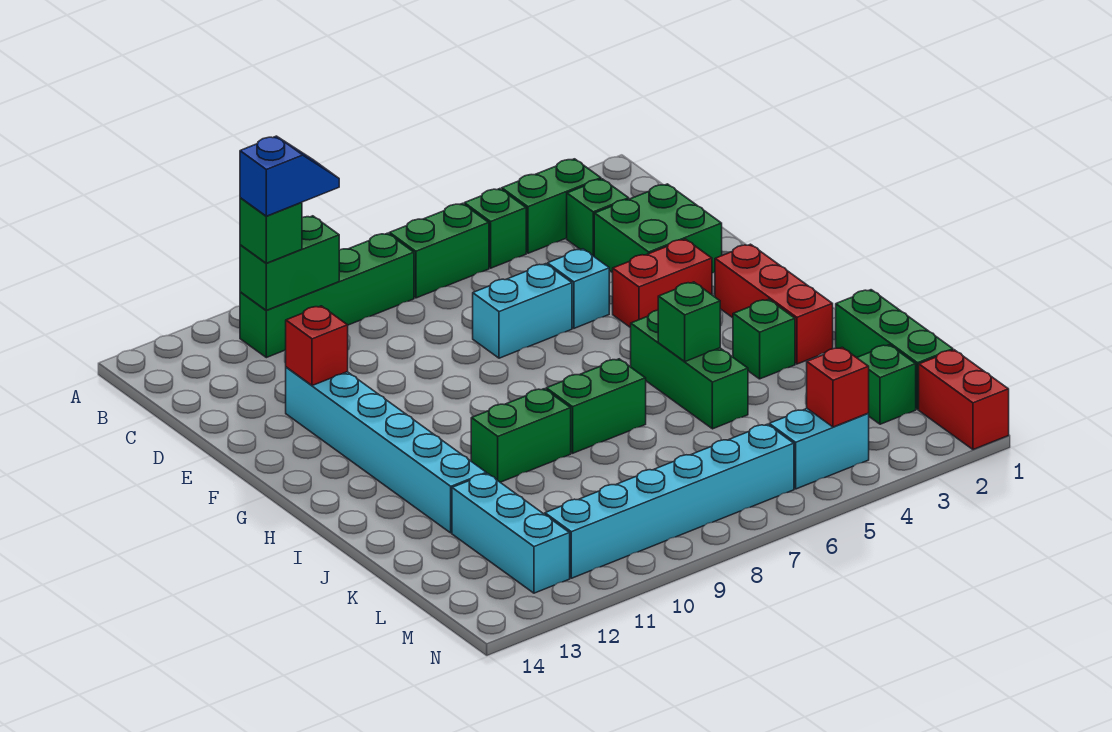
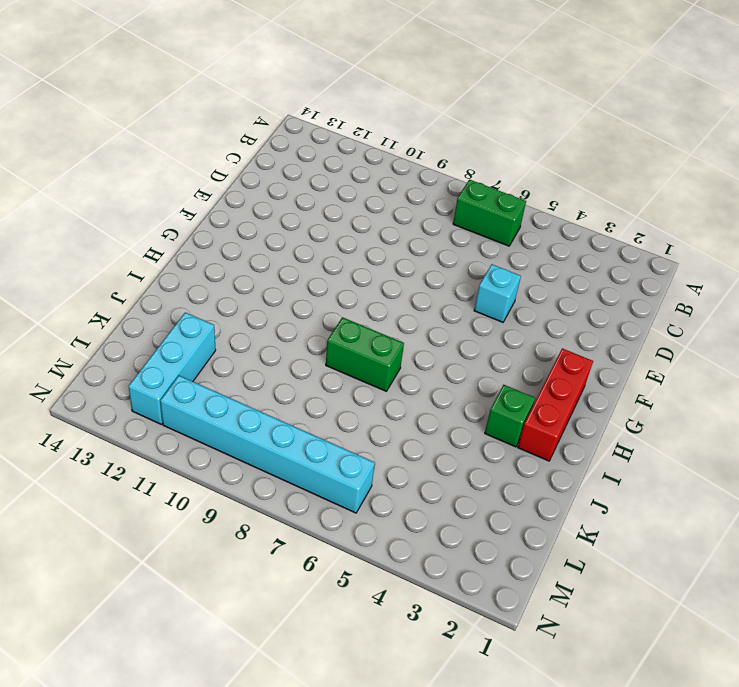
none -> green 1x2 brick [502,159,601,253]
none -> green 1x1 brick [464,189,526,268]
none -> green 1x4 brick [240,233,414,358]

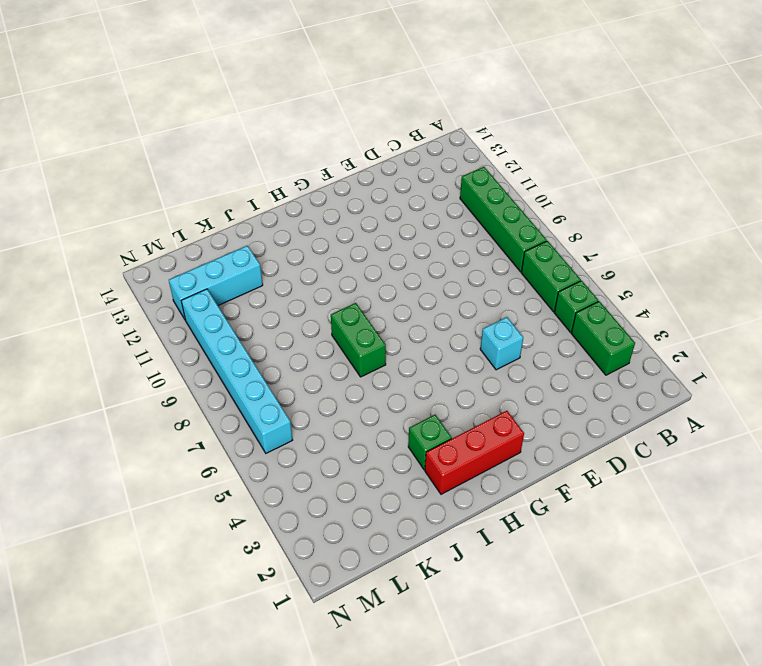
none -> green 1x1 brick [567,179,629,256]
none -> green 2x2 brick [594,184,722,273]
none -> cyan 1x2 brick [473,264,572,358]

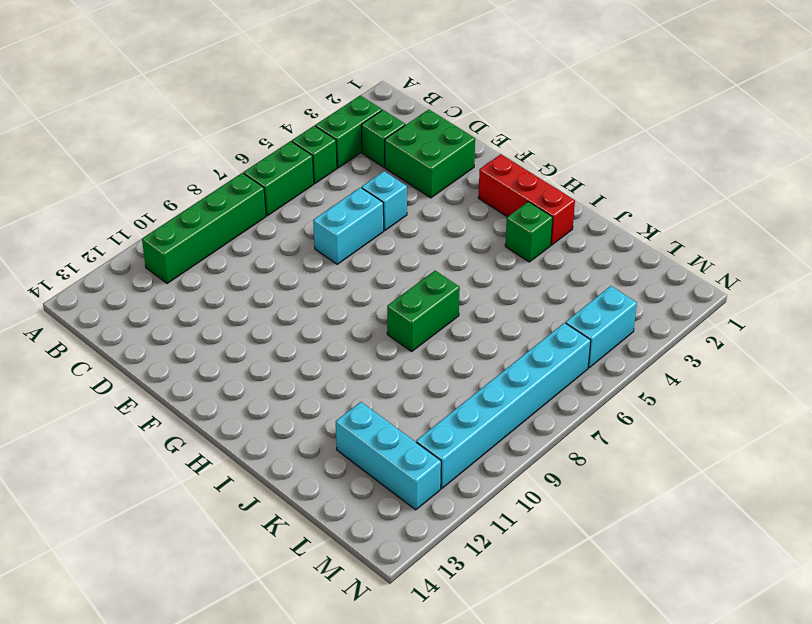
none -> cyan 1x6 brick [286,367,486,533]
none -> red 1x2 brick [613,239,712,328]
none -> green 1x3 brick [631,310,748,429]

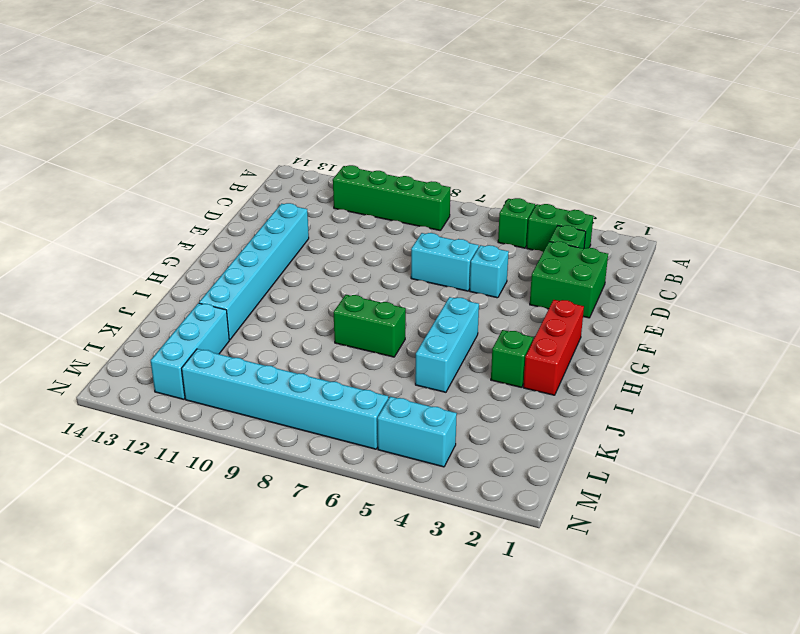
cyan 1x3 brick [415,297,479,392] -> green 1x3 brick [631,310,748,429]
none -> green 1x2 brick [389,203,489,298]
none -> red 1x2 brick [613,239,712,328]
none -> green 1x2 brick [471,389,571,482]

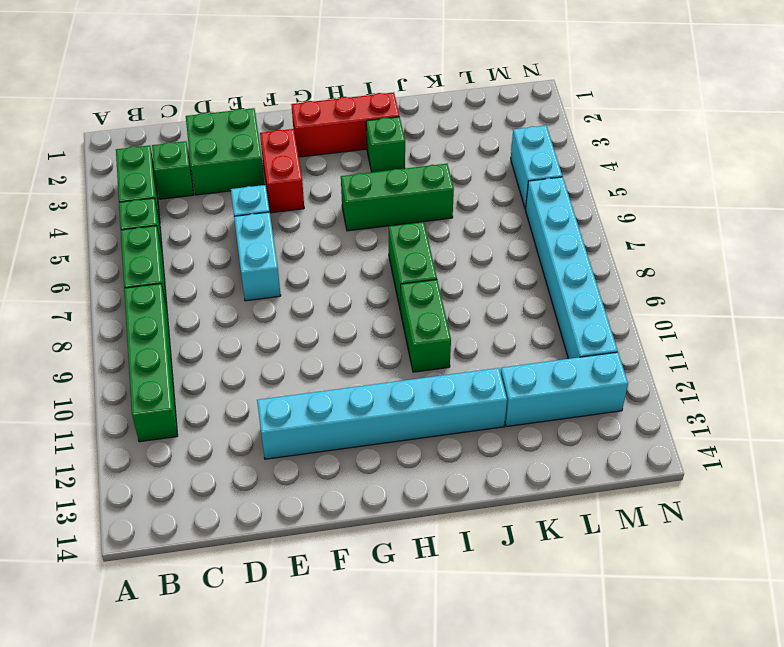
none -> green 1x3 brick [836,290,953,409]
none -> green 1x1 brick [857,345,916,424]
none -> red 1x2 brick [919,350,1009,450]

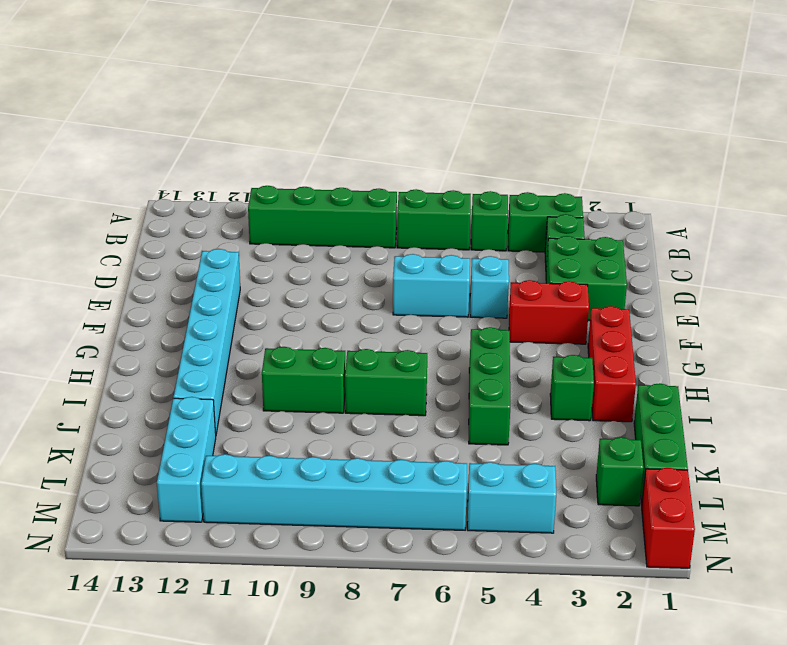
none -> green 1x2 brick [240,216,339,310]
none -> red 1x1 brick [286,306,348,386]
none -> green 1x1 brick [658,282,720,361]

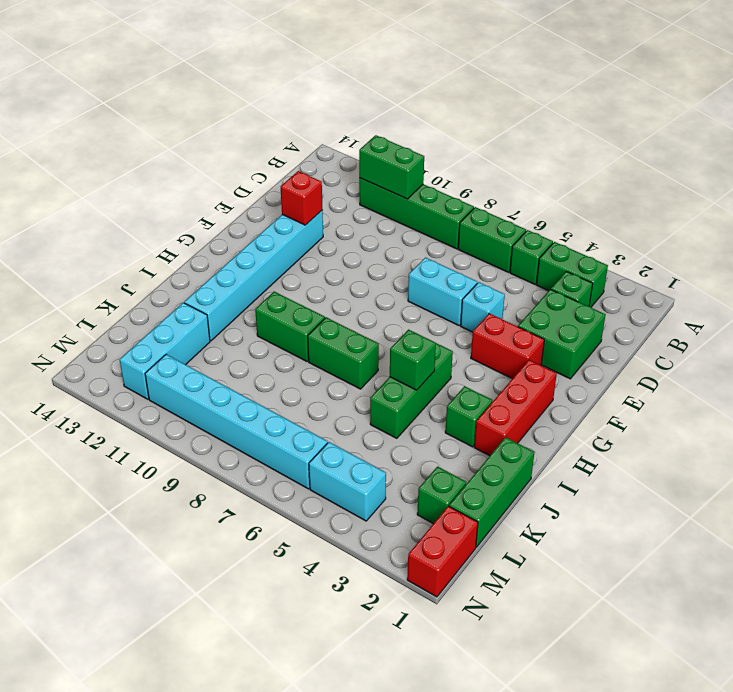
none -> red 1x1 brick [807,347,869,427]
none -> green 1x1 brick [240,198,302,263]
none -> blue 1x2 slope [240,136,339,216]

